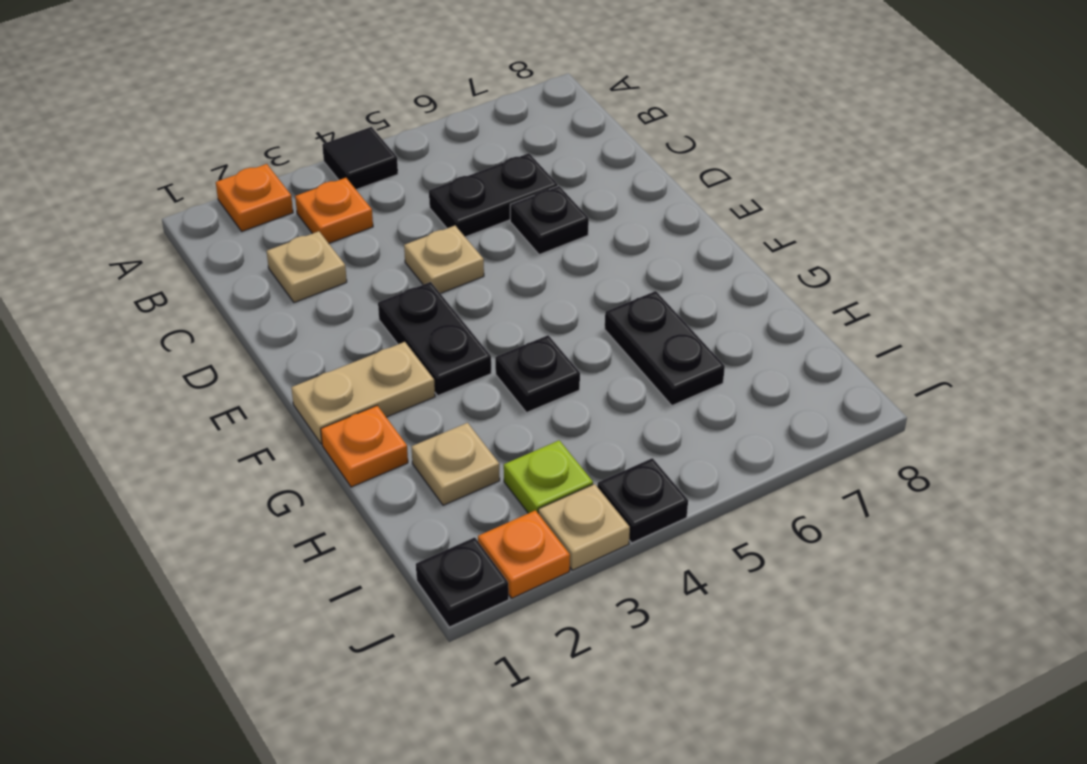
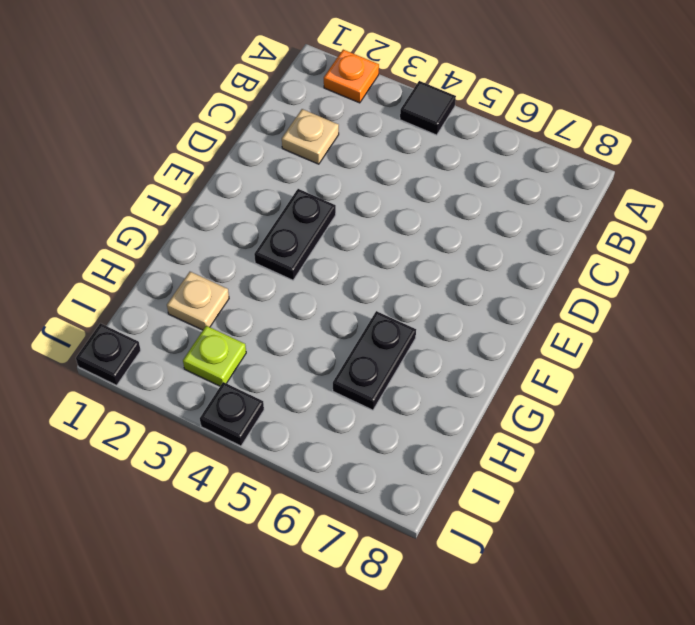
none -> orange 1x1 plate [295,178,373,243]
none -> black 1x2 plate [429,153,558,237]
none -> tan 1x1 plate [404,226,484,294]

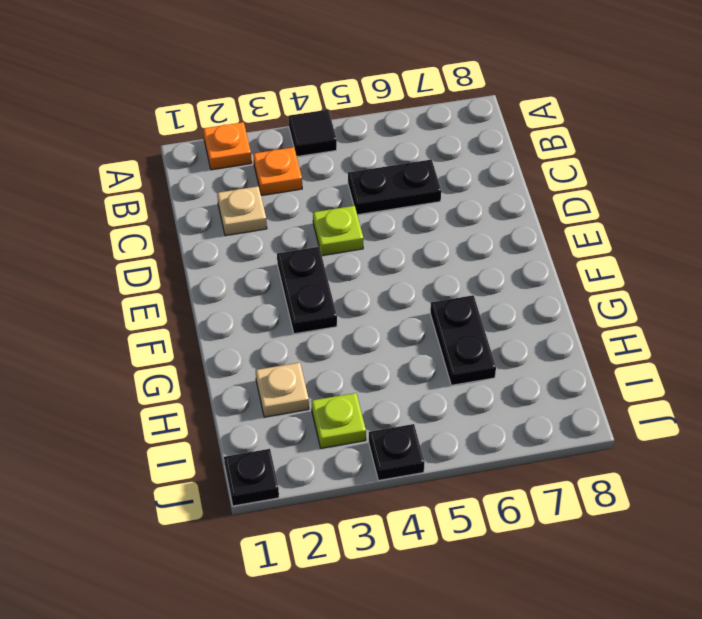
lime 1x1 plate [313,206,364,256] -> tan 1x1 plate [404,226,484,294]
none -> black 1x1 plate [510,186,589,255]
none -> tan 1x2 plate [291,342,435,444]
none -> orange 1x1 plate [321,406,408,487]

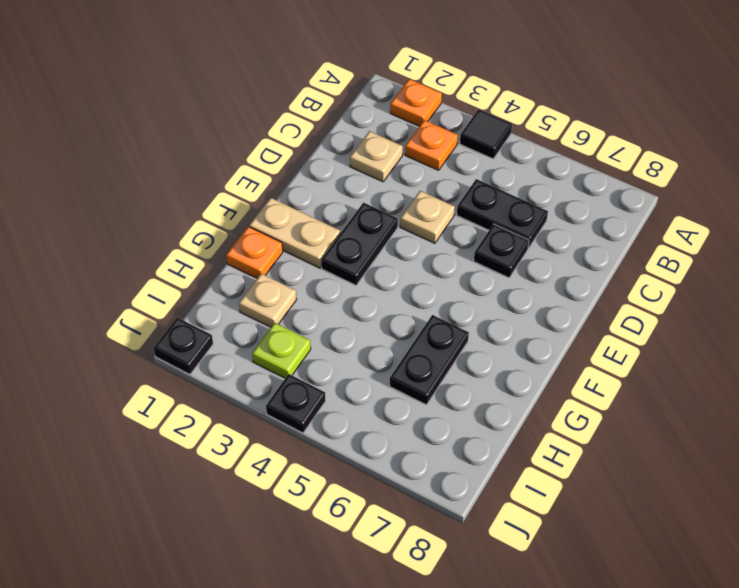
none -> black 1x1 plate [495,335,580,413]
none -> orange 1x1 plate [478,510,570,598]
none -> tan 1x1 plate [538,484,630,570]

